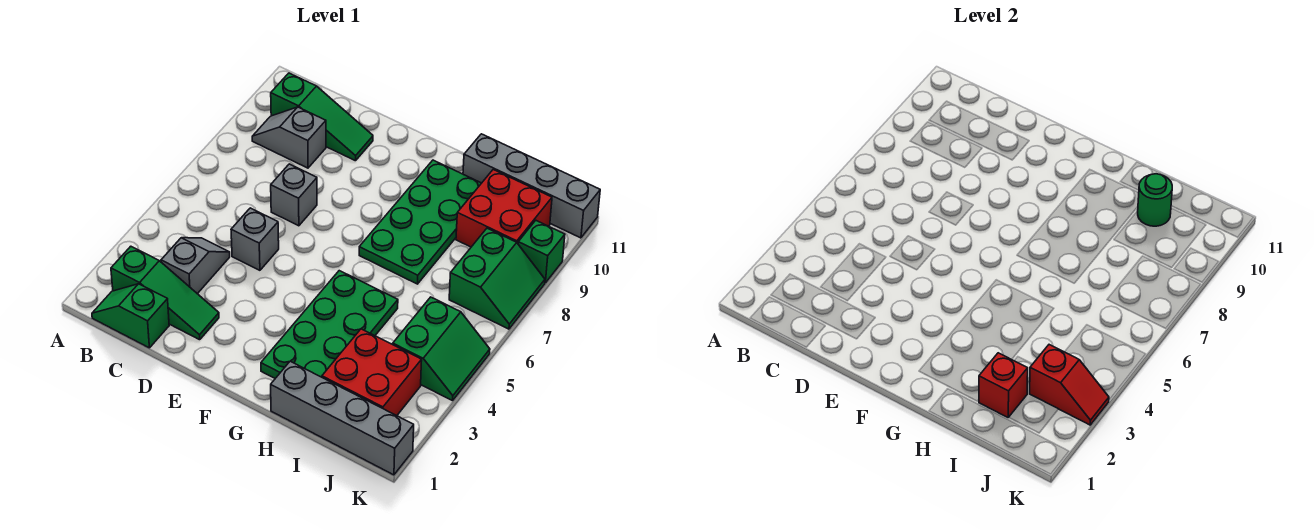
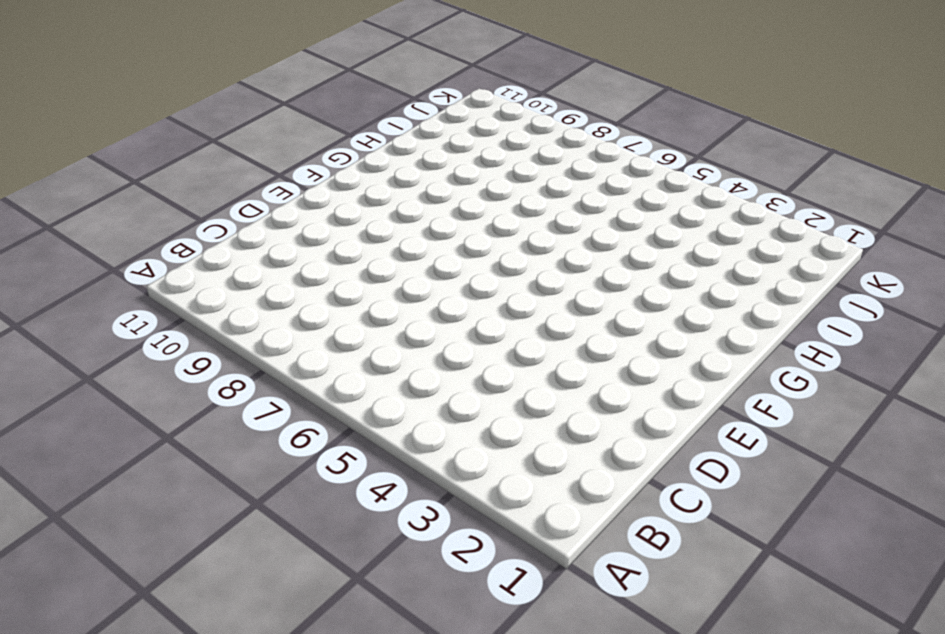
none -> green 1x2 slope [92,284,169,348]
none -> green 1x3 slope [111,246,219,340]
none -> grey 1x2 slope [252,107,326,168]

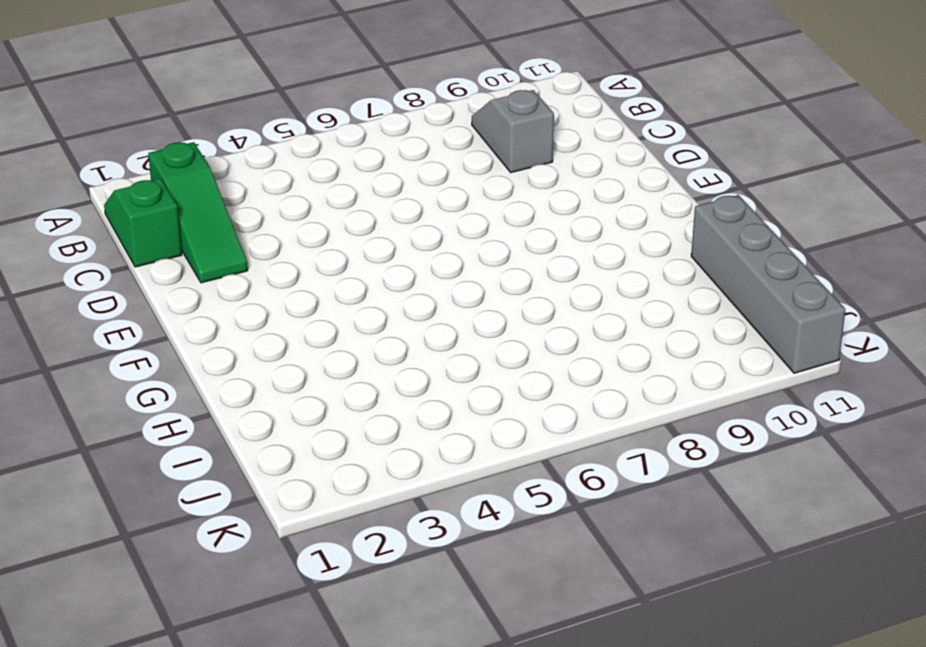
none -> green 1x3 slope [271,73,373,161]
none -> grey 1x2 slope [161,238,230,294]
none -> grey 1x1 brick [231,208,279,270]

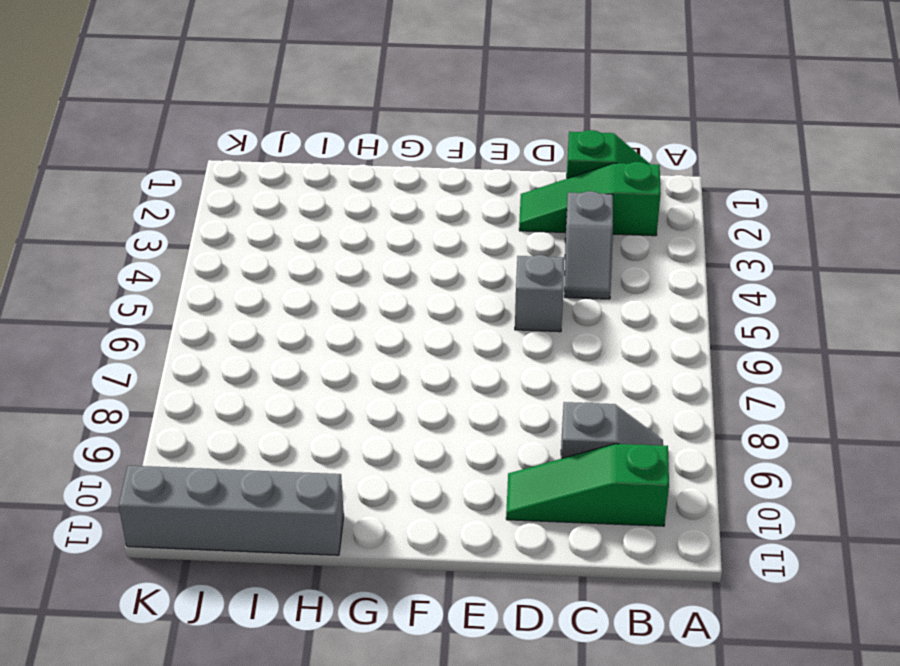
none -> grey 1x1 brick [271,164,317,226]
none -> green 2x4 plate [261,271,398,378]
none -> green 2x4 plate [359,160,481,284]

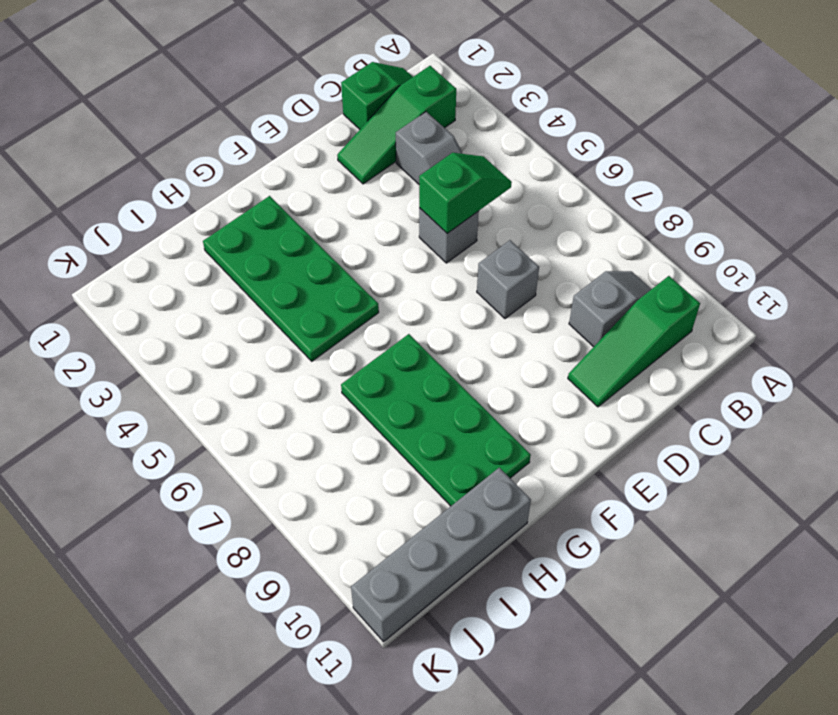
green 1x2 slope [419,153,512,233] -> none
none -> grey 1x4 brick [271,361,414,475]
none -> red 2x2 brick [322,329,422,416]
none -> red 2x2 brick [456,170,552,247]

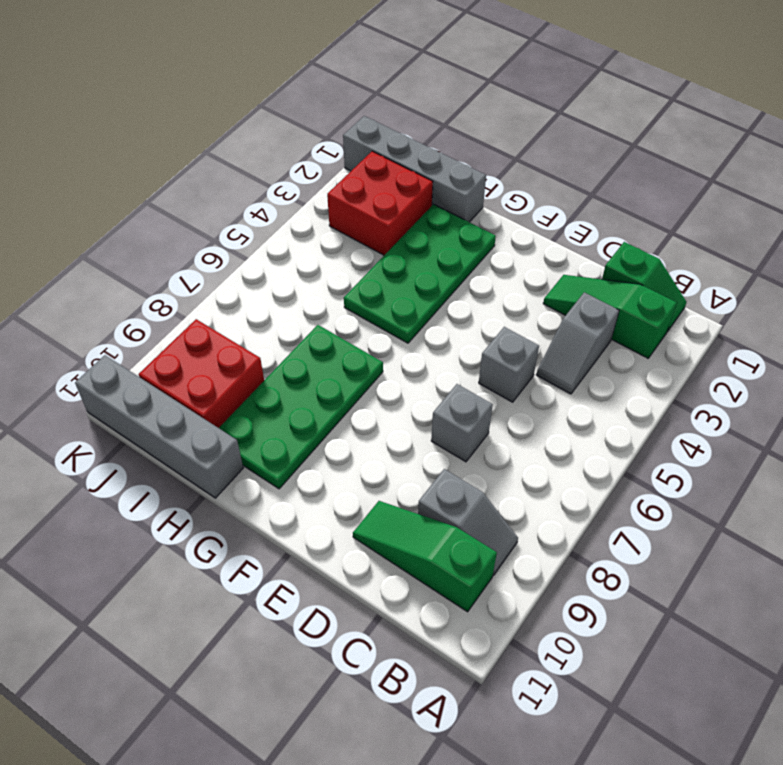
none -> green 2x2 slope [393,297,490,401]
none -> green 2x2 slope [449,228,545,329]
none -> green 1x1 brick [518,220,565,283]

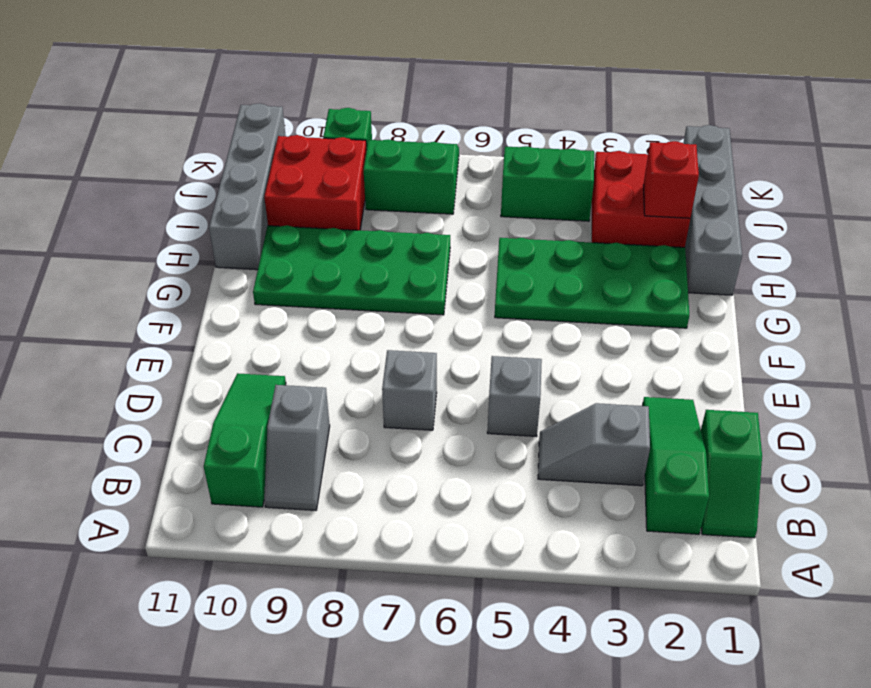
none -> green 1x1 round brick [1138,174,1172,226]
none -> red 1x2 slope [1030,345,1109,425]

